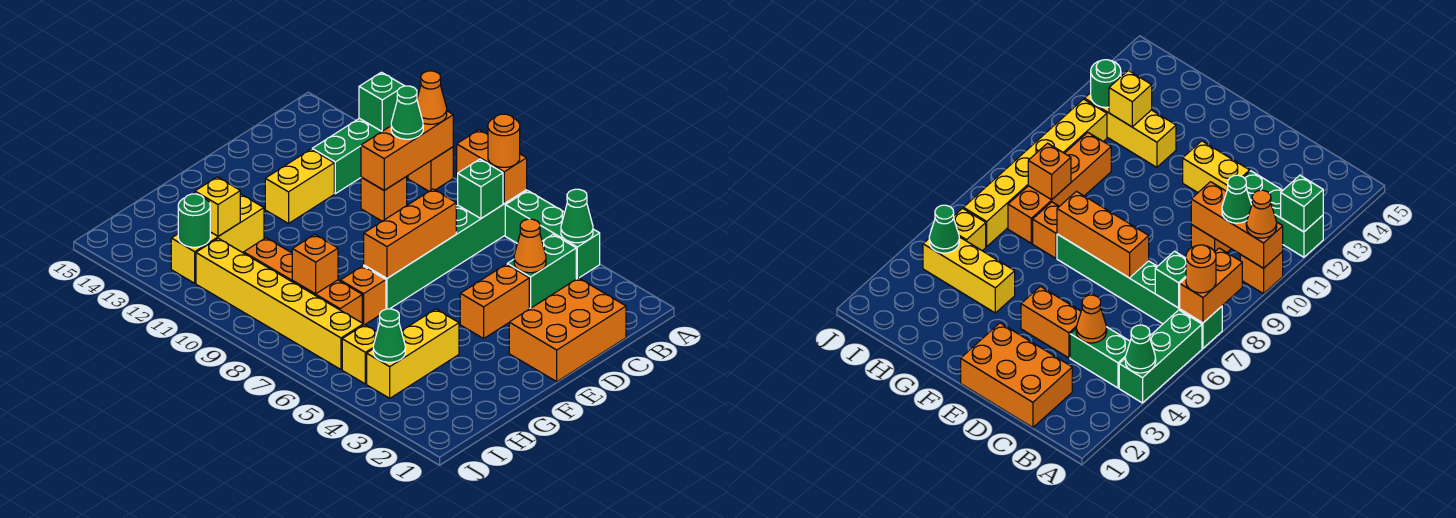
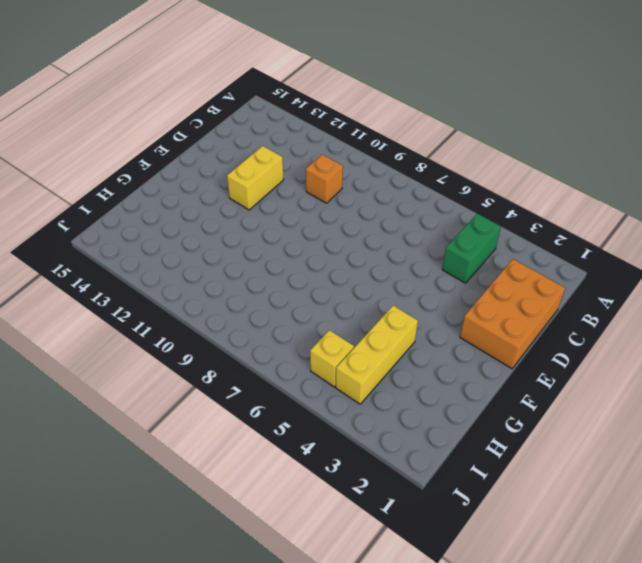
none -> green 1x3 brick [505,191,600,278]
none -> green 1x6 brick [364,190,527,309]
none -> orange 1x1 brick [408,147,453,191]

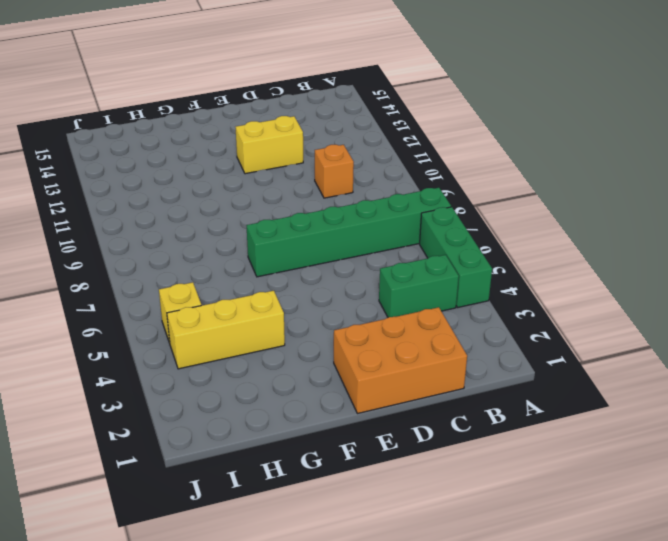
none -> orange 1x1 brick [408,147,453,191]
none -> green 1x3 brick [312,118,382,194]
none -> orange 1x2 brick [460,264,529,338]

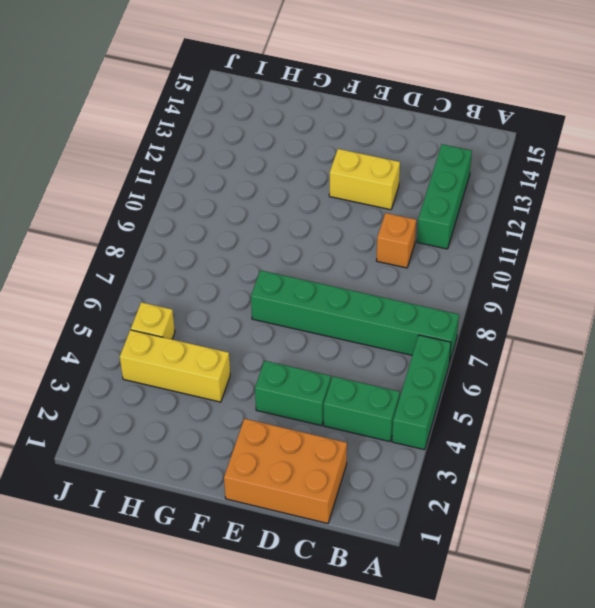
green 1x3 brick [417,144,472,249] -> green 1x3 brick turned to [312,118,382,194]
green 1x2 brick [255,361,331,426] -> orange 1x2 brick [460,264,529,338]
none -> orange 1x1 brick [408,147,453,191]
none -> orange 1x1 brick [340,266,386,325]
none -> yellow 1x3 brick [171,194,264,283]

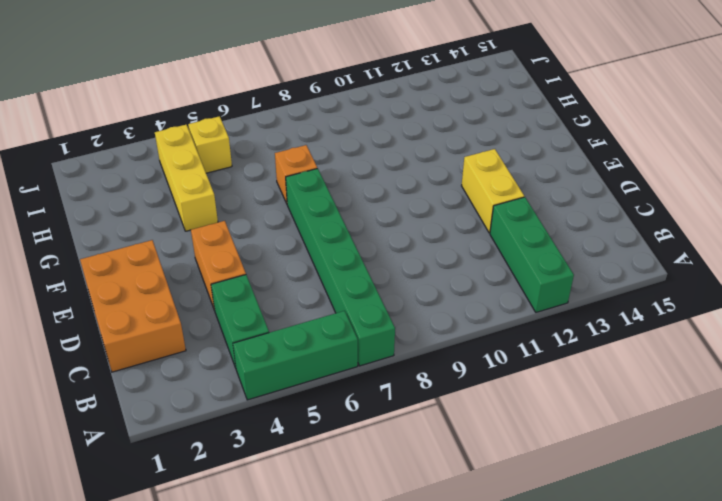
none -> orange 1x1 brick [408,147,453,191]
none -> orange 1x1 brick [361,177,407,221]
none -> yellow 1x3 brick [171,194,264,283]

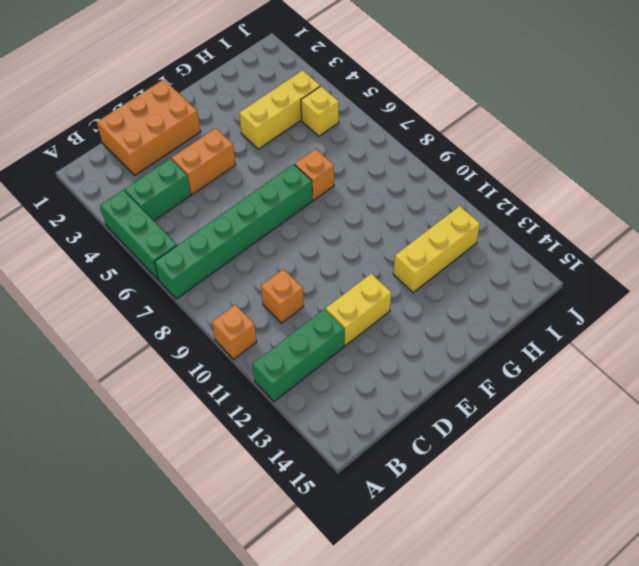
none -> orange 1x4 brick [244,238,362,323]
none -> yellow 1x6 brick [196,238,363,370]
none -> green 1x1 cone [561,189,593,243]

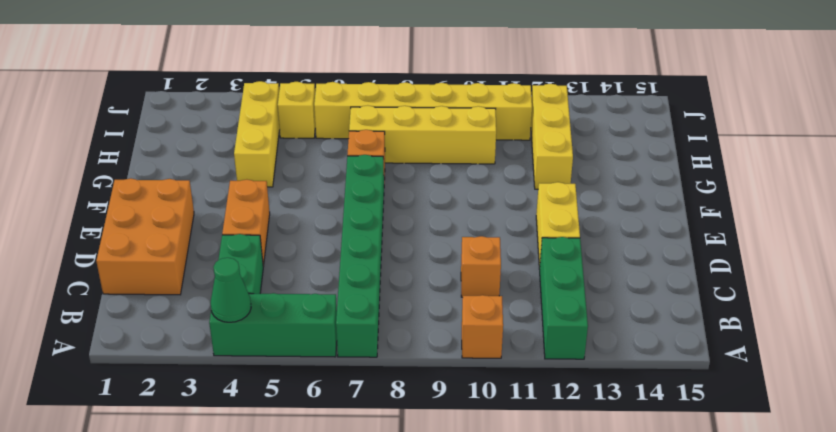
yellow 1x4 brick [349,105,496,164] -> orange 1x4 brick [244,238,362,323]
none -> orange 1x2 brick [457,130,527,204]
none -> orange 1x3 brick [361,111,453,190]
none -> green 1x1 brick [359,72,404,131]

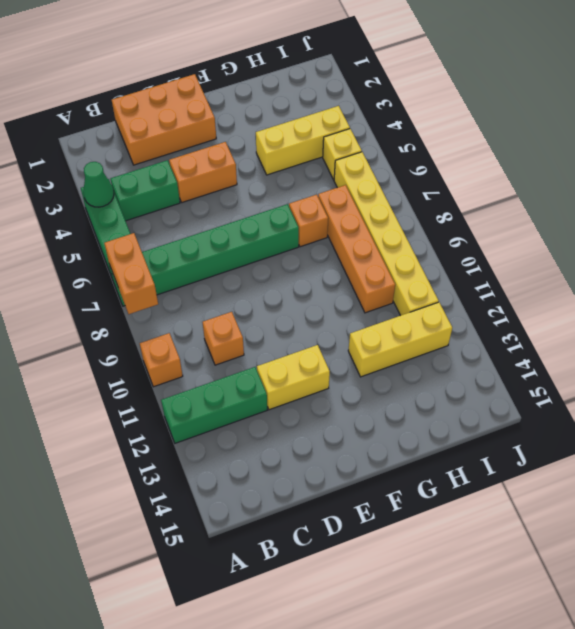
none -> orange 1x3 brick [361,111,453,190]
none -> green 1x1 brick [359,72,404,131]
none -> green 1x1 brick [458,159,503,218]

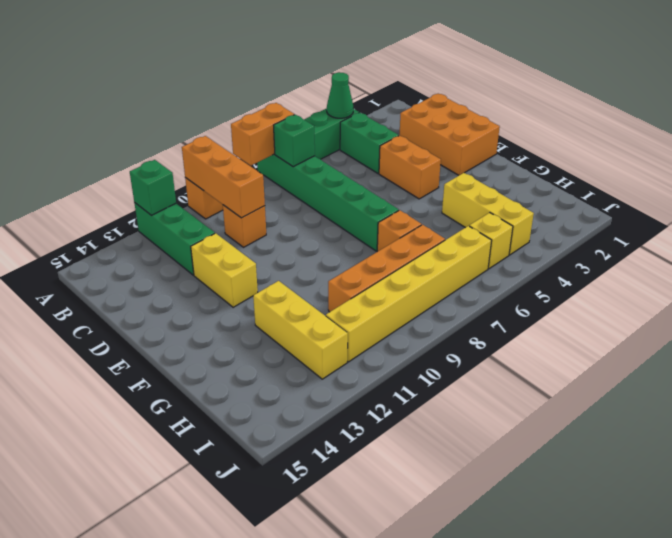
none -> orange 1x1 cone [514,219,546,273]
none -> orange 1x3 brick [364,189,456,278]
none -> orange 1x1 brick [292,235,338,294]

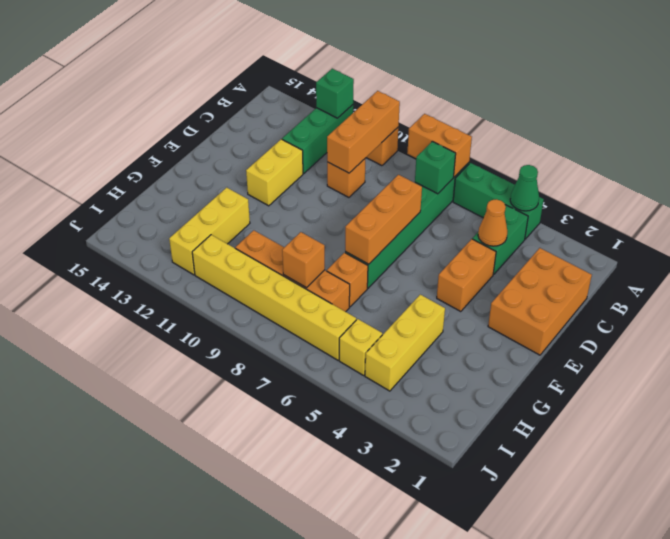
none -> yellow 1x1 brick [195,177,240,236]
none -> green 1x1 cone [373,309,405,362]
none -> green 1x1 round brick [178,194,210,247]

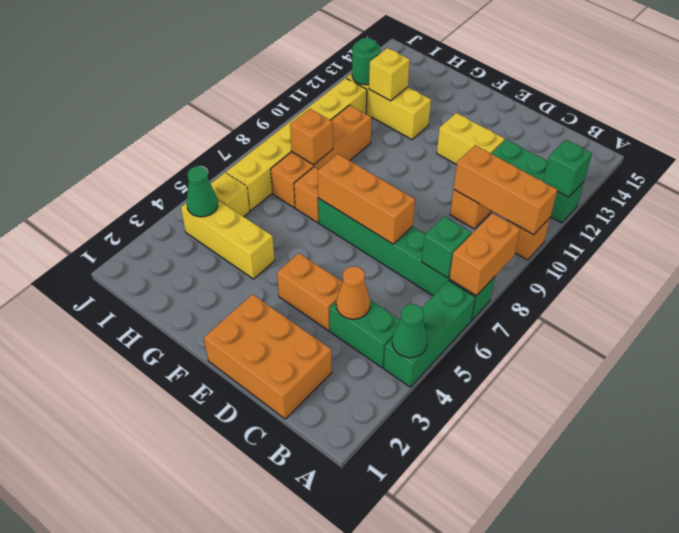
none -> orange 1x1 round brick [488,114,520,167]
none -> orange 1x1 cone [417,71,447,124]
none -> green 1x1 cone [391,86,423,139]

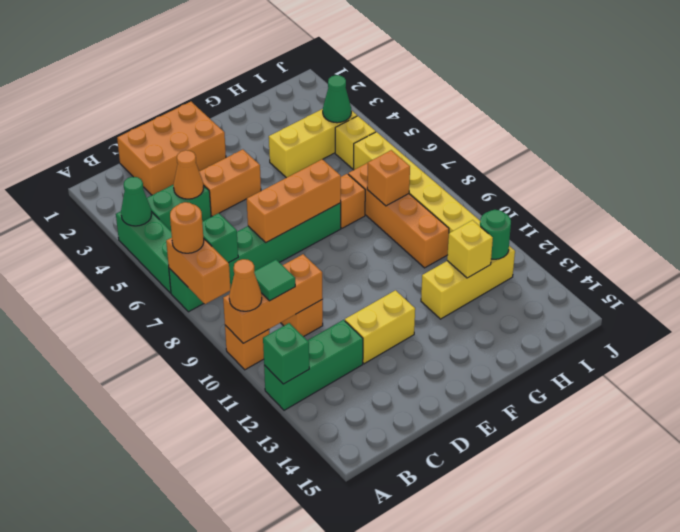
green 1x1 tile [254,260,295,301] -> green 1x1 cone [391,86,423,139]

